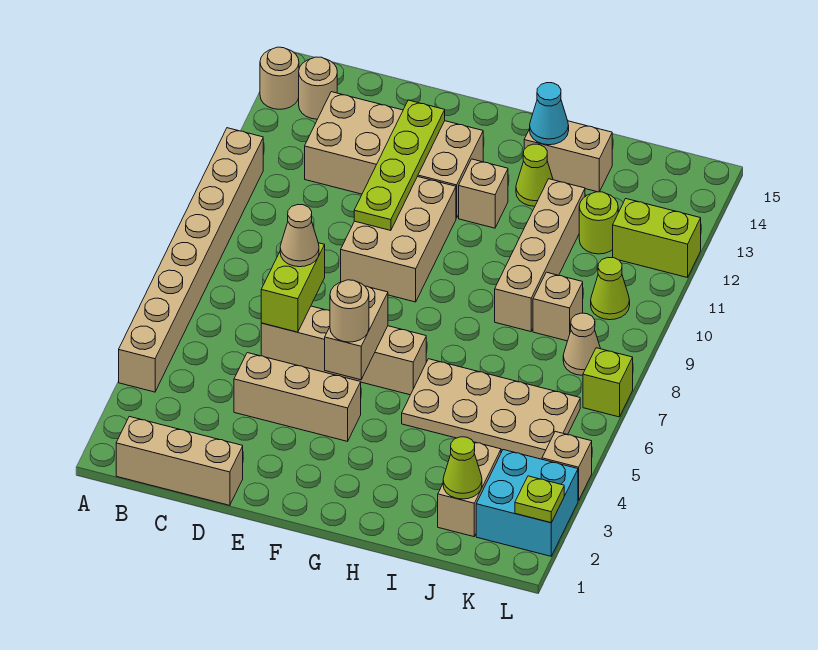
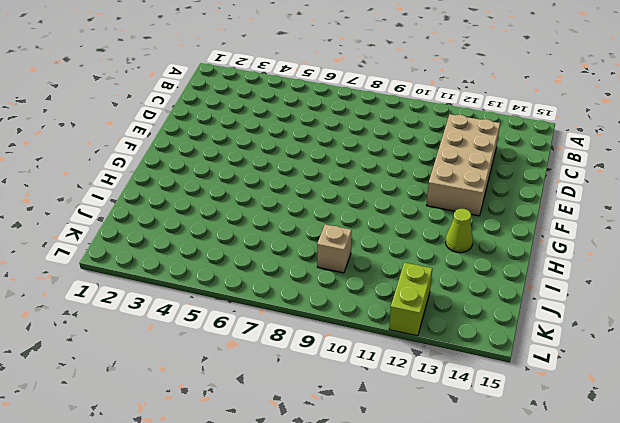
none -> tan 1x8 brick [119,128,263,392]
none -> tan 1x1 round brick [260,47,299,109]
none -> tan 1x3 brick [116,416,243,505]
none -> tan 1x1 round brick [299,57,337,119]

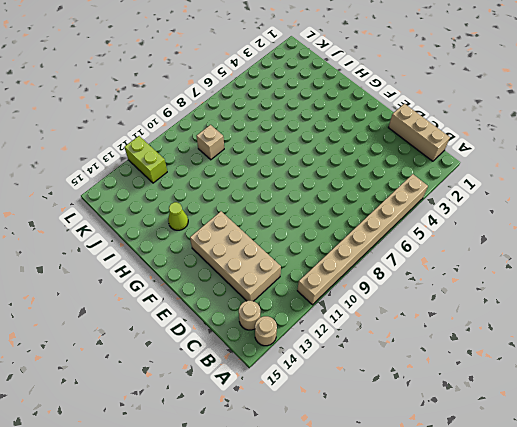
none -> tan 1x3 brick [234,353,361,441]
none -> tan 1x4 brick [261,306,426,395]
none -> tan 2x3 brick [341,177,456,302]
none -> tan 1x1 brick [459,159,508,228]

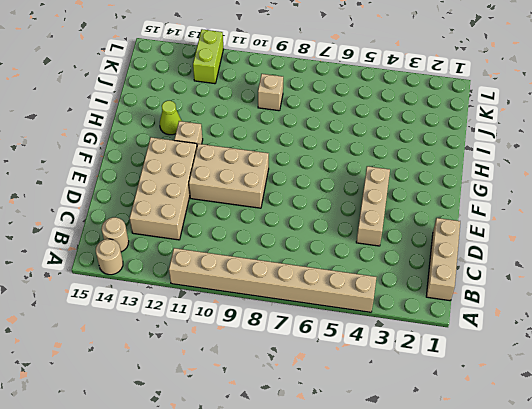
none -> tan 1x4 brick [261,306,426,395]
none -> tan 2x4 plate [402,359,580,459]
none -> tan 1x2 brick [524,121,612,192]
none -> tan 1x4 brick [495,179,585,332]

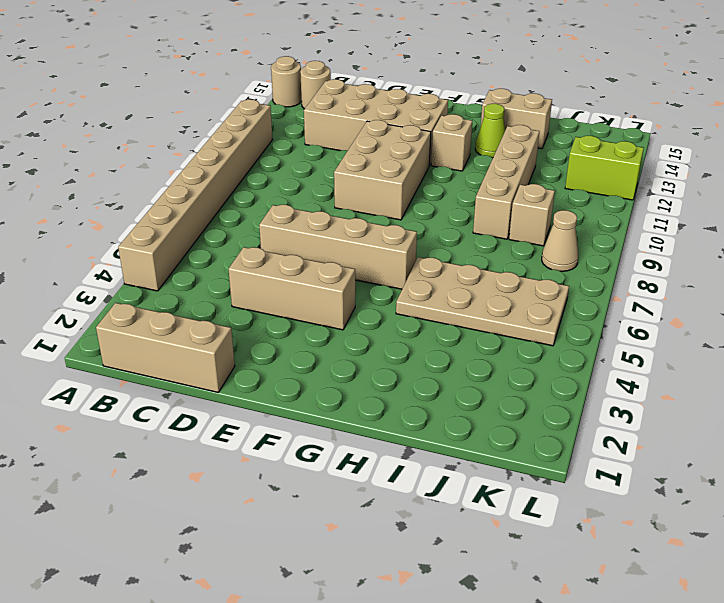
none -> tan 1x2 brick [438,442,501,537]
none -> lime 1x1 round brick [579,192,618,254]
none -> cyan 2x2 brick [476,450,578,556]
none -> lime 1x1 cone [591,258,630,320]

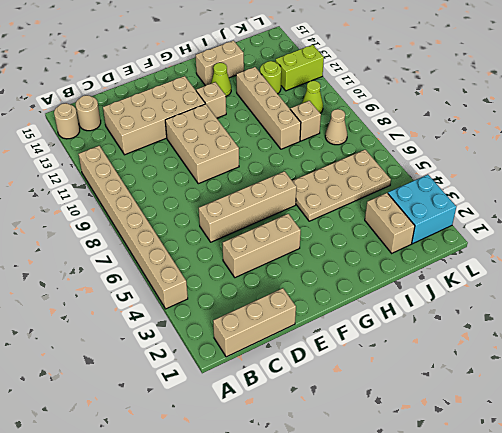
none -> tan 1x1 brick [542,431,592,501]
none -> lime 1x1 brick [583,348,633,417]
none -> lime 1x2 brick [261,243,325,332]
none -> lime 1x4 plate [354,100,445,231]

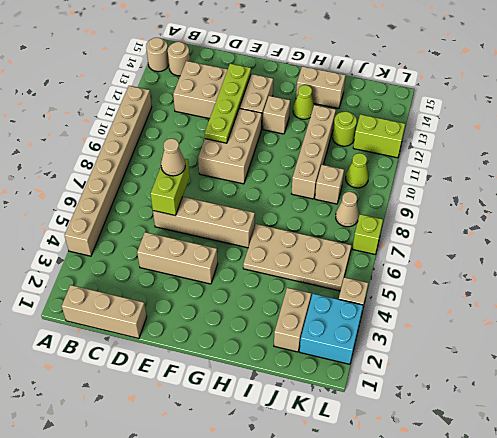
none -> tan 1x2 brick [325,286,388,380]
none -> cyan 1x1 cone [530,83,569,145]
none -> lime 1x1 cone [443,437,482,499]
none -> lime 1x1 plate [515,476,564,523]

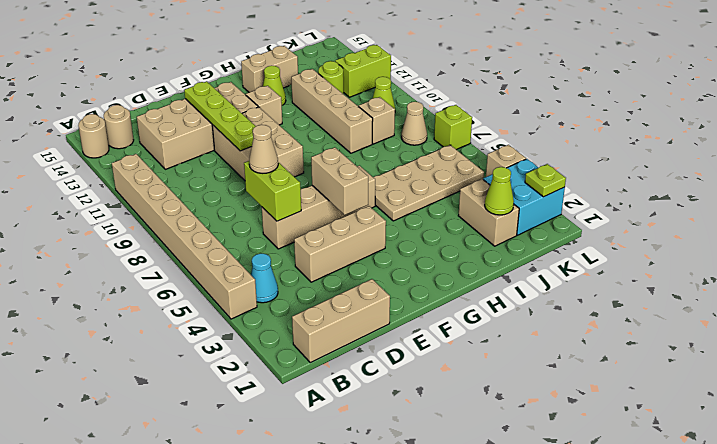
cyan 1x1 cone [251,253,278,303] -> cyan 1x1 cone moved to [530,83,569,145]
none -> tan 1x1 round brick [330,280,369,342]

